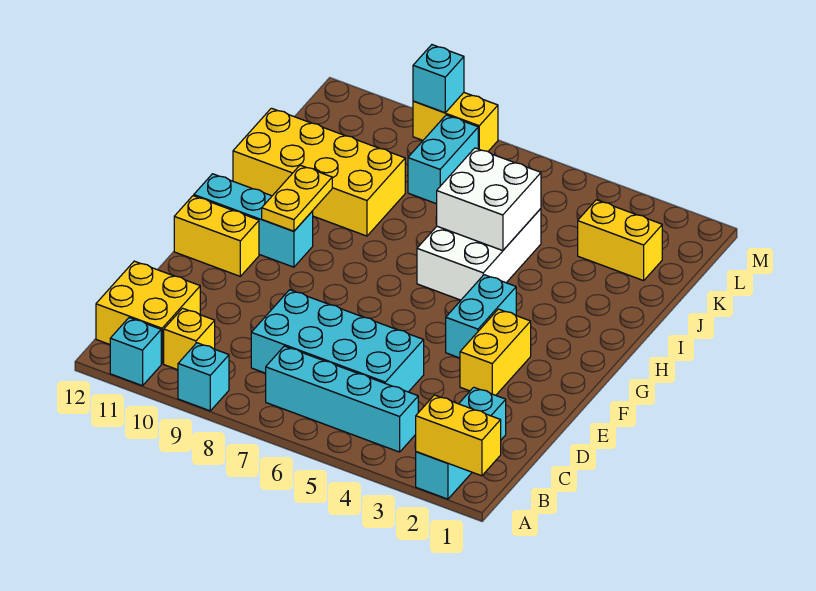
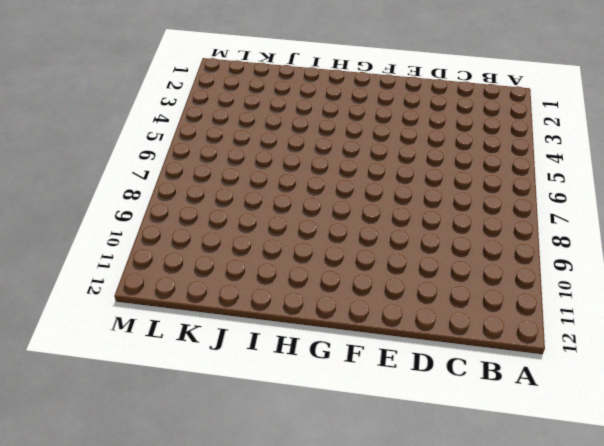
none -> cyan 1x3 brick [416,387,506,499]
none -> cyan 1x1 brick [178,343,229,411]
none -> cyan 1x1 brick [110,318,161,386]

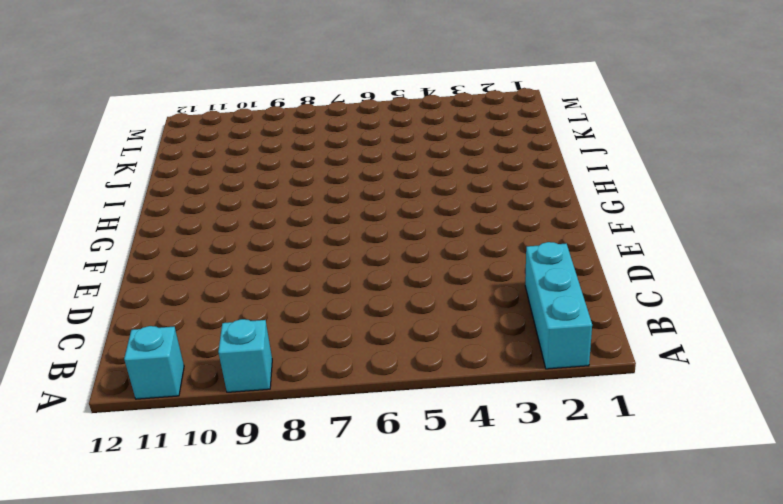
none -> cyan 1x4 brick [266,346,418,452]
none -> yellow 1x1 brick [164,308,215,370]
none -> yellow 2x2 brick [96,261,200,364]

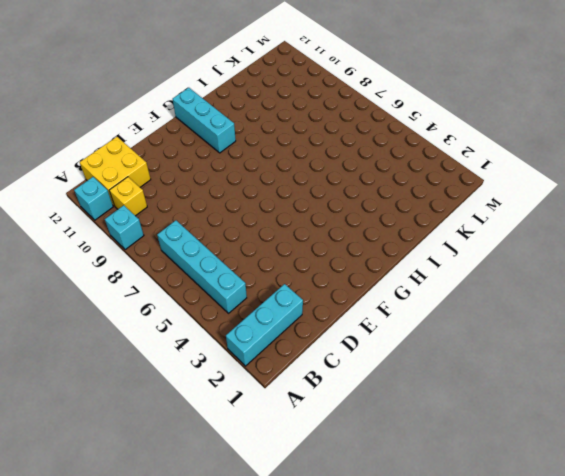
none -> cyan 2x4 brick [251,290,424,392]
none -> yellow 1x2 brick [460,309,531,395]
none -> cyan 1x2 brick [446,275,516,358]

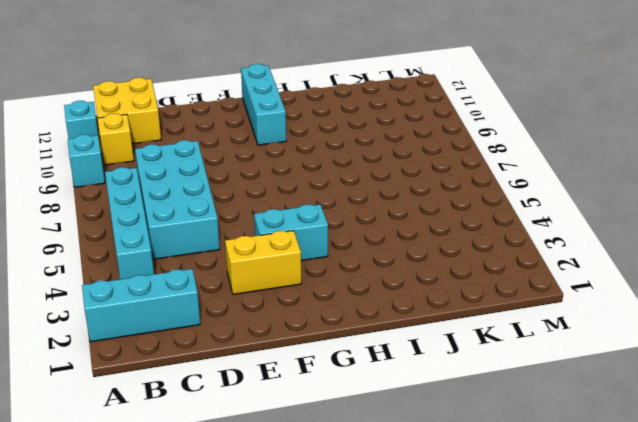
none -> yellow 1x2 brick [174,196,259,276]
none -> white 2x3 brick [417,209,541,300]
none -> yellow 2x4 brick [233,108,405,236]

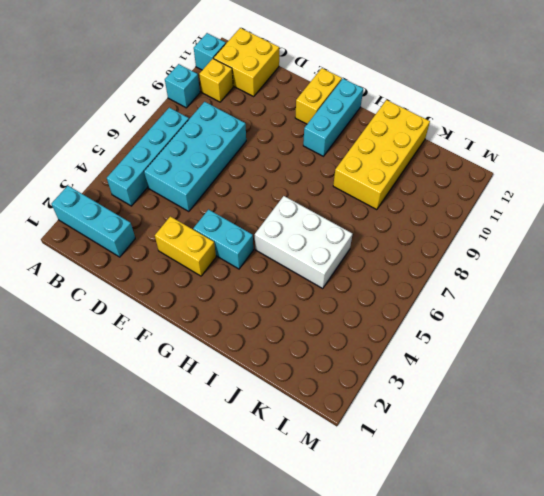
none -> yellow 1x2 brick [578,200,662,281]
none -> cyan 1x2 brick [408,115,478,204]
none -> yellow 1x2 brick [413,93,498,151]

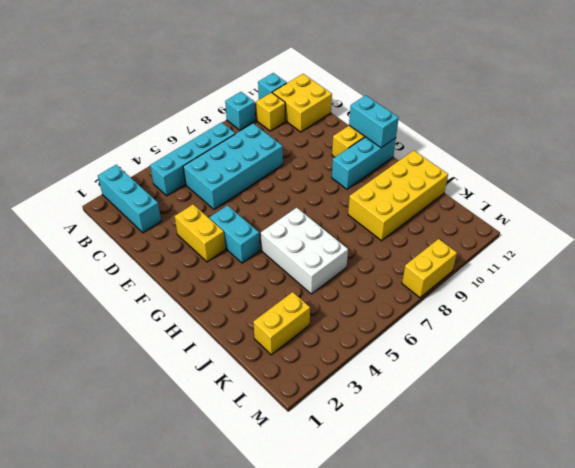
cyan 1x2 brick [349,95,399,148] -> cyan 1x2 brick moved to [408,115,478,204]
none -> yellow 1x2 brick [416,395,501,476]
none -> yellow 1x2 plate [262,165,332,231]
none -> white 2x2 brick [437,148,541,251]

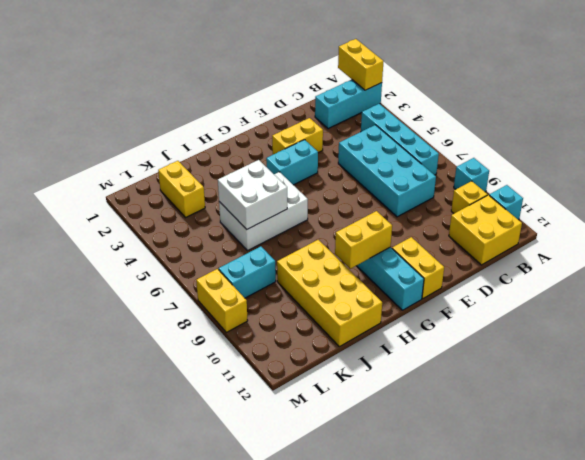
yellow 1x2 brick [335,211,392,269] -> yellow 1x2 plate [262,165,332,231]
none -> cyan 1x1 brick [413,45,464,113]

